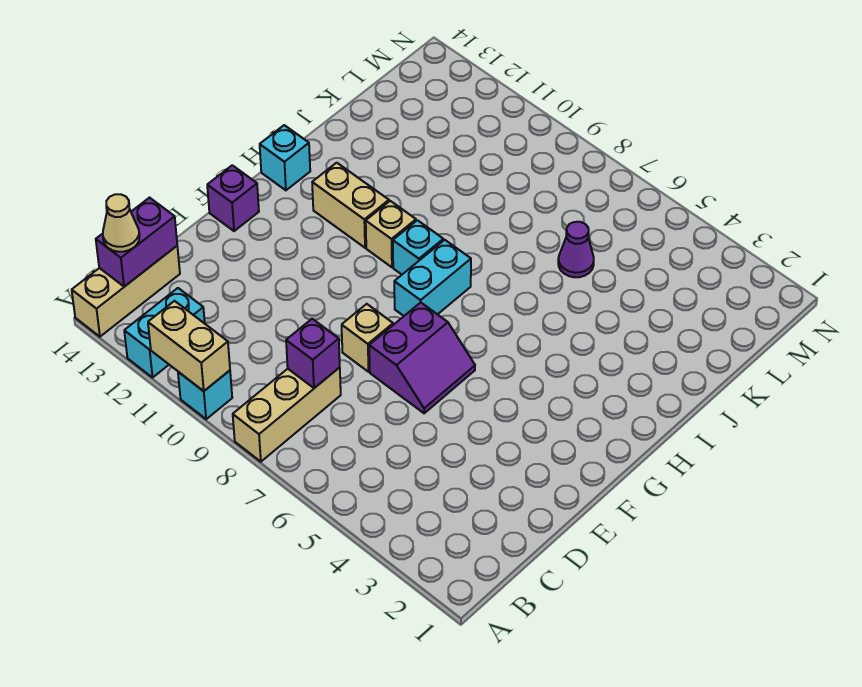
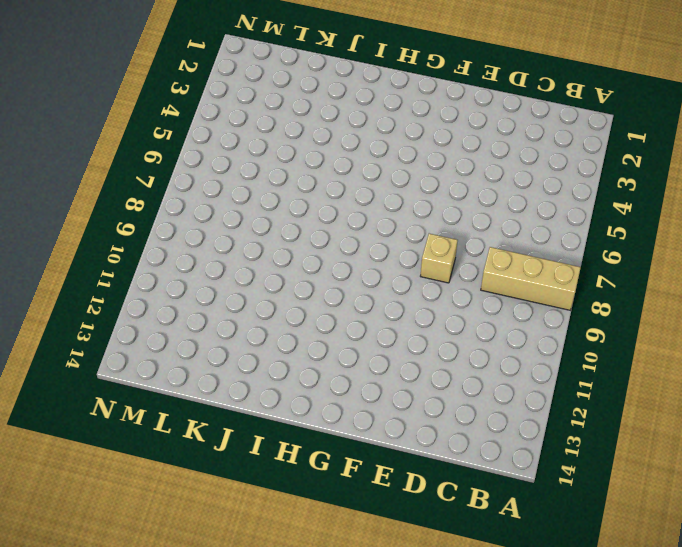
none -> cyan 1x1 brick [178,371,232,419]
none -> cyan 1x2 brick [124,288,205,377]
none -> tan 1x3 brick [72,246,180,337]

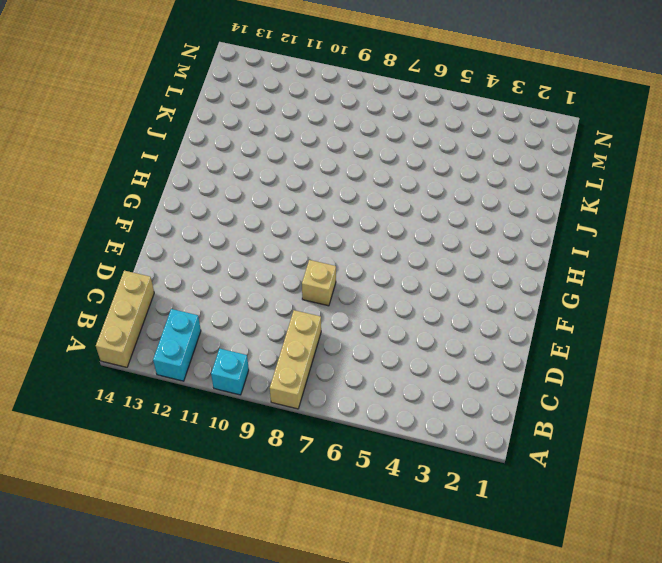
none -> purple 2x2 slope [369,303,475,413]
none -> purple 1x1 brick [207,165,259,231]
none -> cyan 1x2 brick [394,240,471,316]

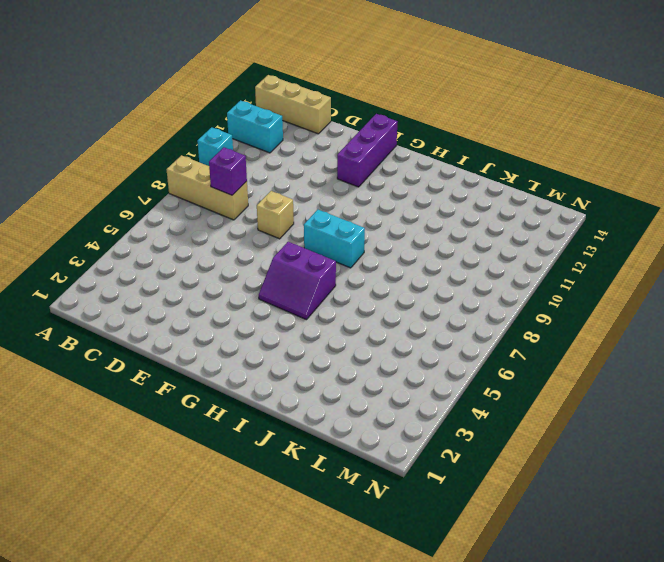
purple 1x3 brick [337,114,397,187] -> purple 1x1 brick [207,165,259,231]
purple 2x2 slope [259,242,336,320] -> purple 2x2 slope moved to [369,303,475,413]
none -> cyan 1x1 brick [393,220,443,274]
none -> tan 1x1 brick [366,201,416,267]
none -> tan 1x2 brick [312,163,389,248]

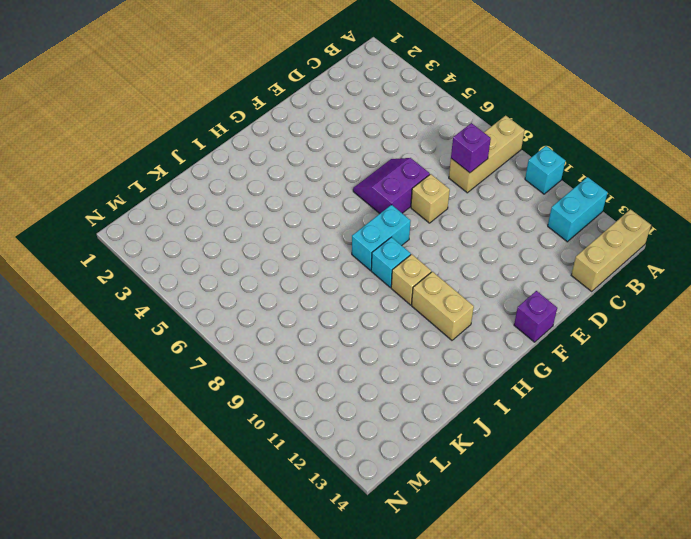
none -> cyan 1x1 brick [260,125,310,190]
none -> purple 1x1 cone [558,222,594,277]
none -> tan 1x2 brick [148,301,230,391]

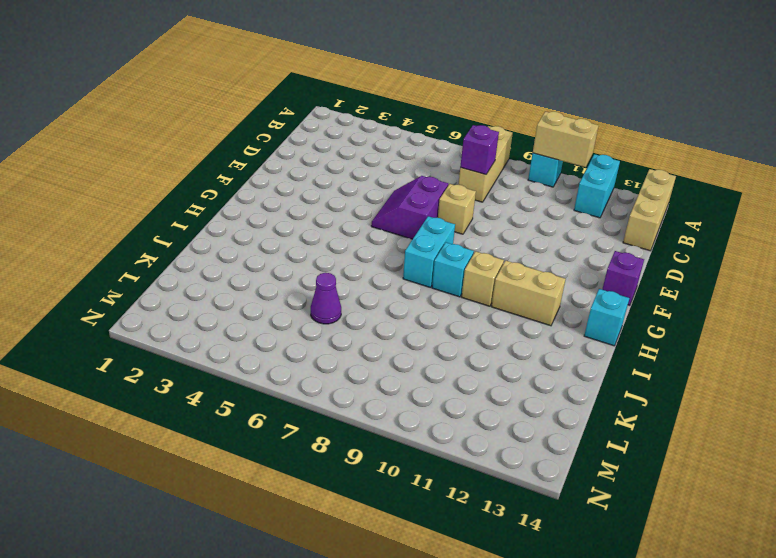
none -> purple 1x2 brick [96,198,177,287]
none -> tan 1x1 cone [103,194,140,252]

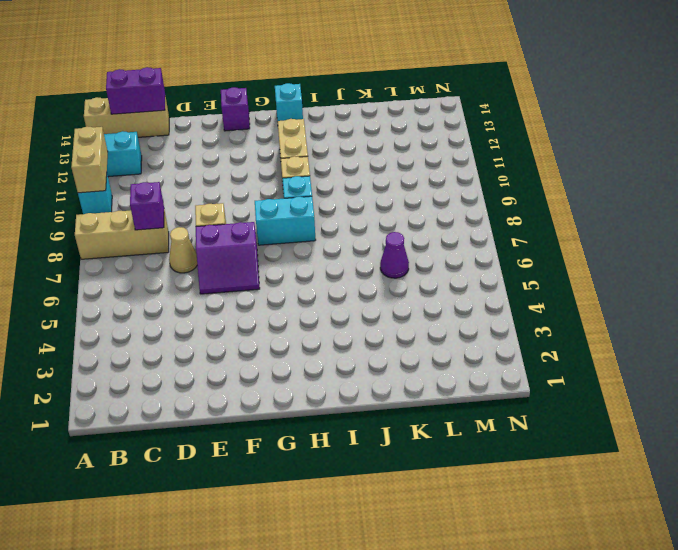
tan 1x1 cone [169,227,197,273] -> tan 1x1 cone moved to [103,194,140,252]

